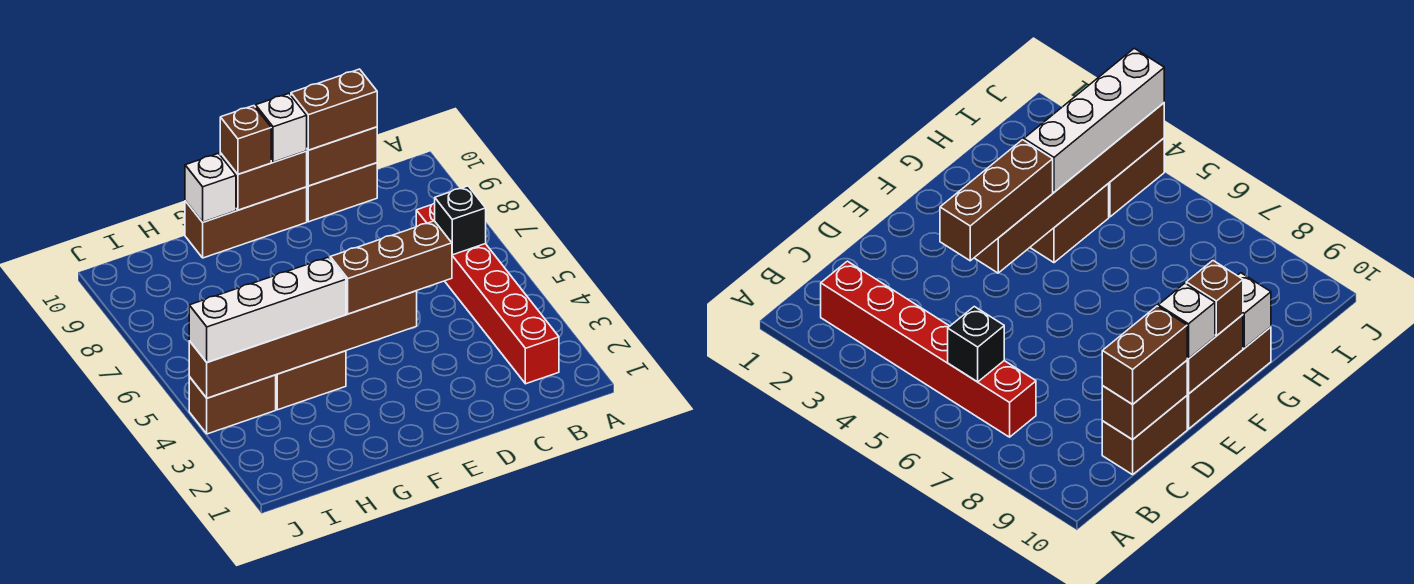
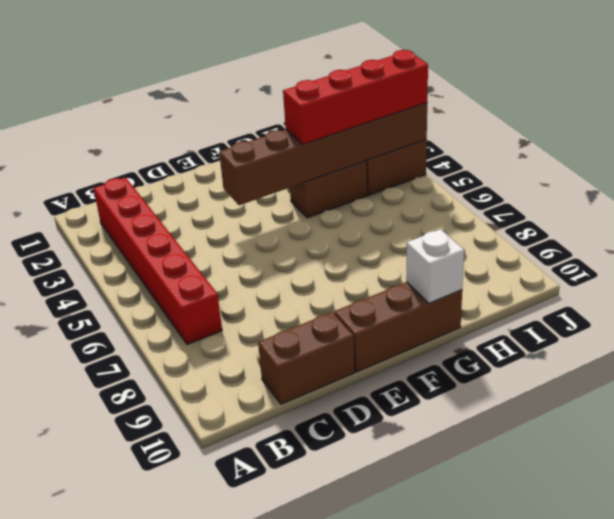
red 1x4 brick [283,50,428,144] -> white 1x4 brick [189,257,346,362]
none -> black 1x1 brick [435,186,486,255]
none -> brown 1x2 brick [307,127,377,186]
none -> brown 1x2 brick [220,151,307,210]

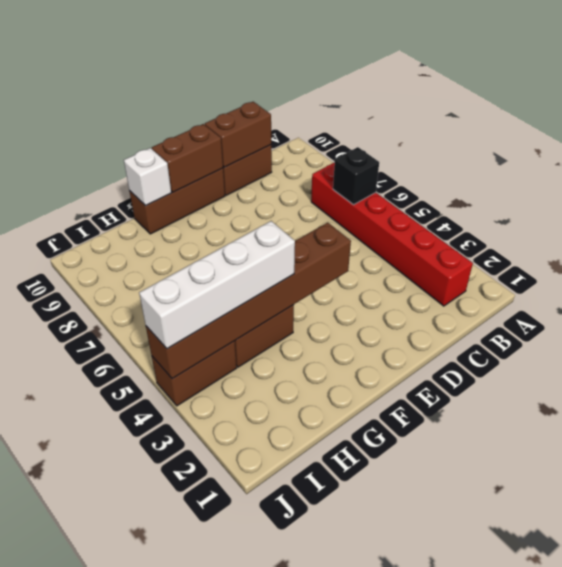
none -> brown 1x2 brick [291,69,377,150]
none -> brown 1x3 brick [330,221,452,314]
none -> white 1x1 brick [256,94,307,162]

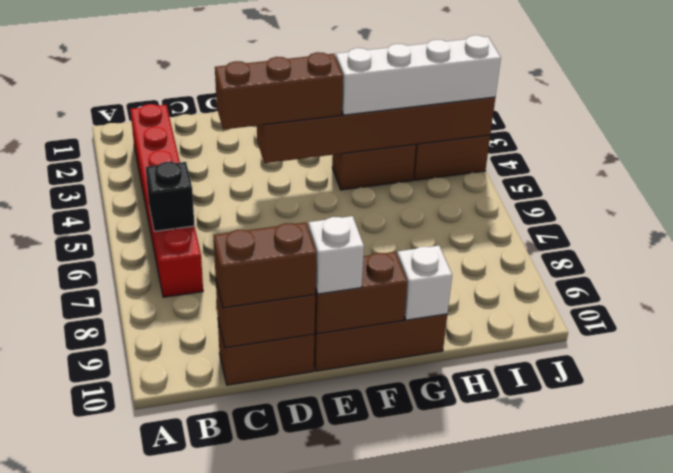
none -> brown 1x1 brick [220,106,271,174]

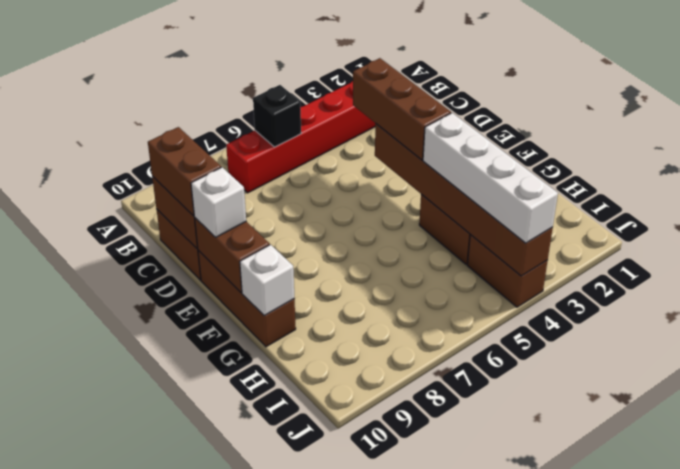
none -> brown 1x1 brick [220,106,271,174]

